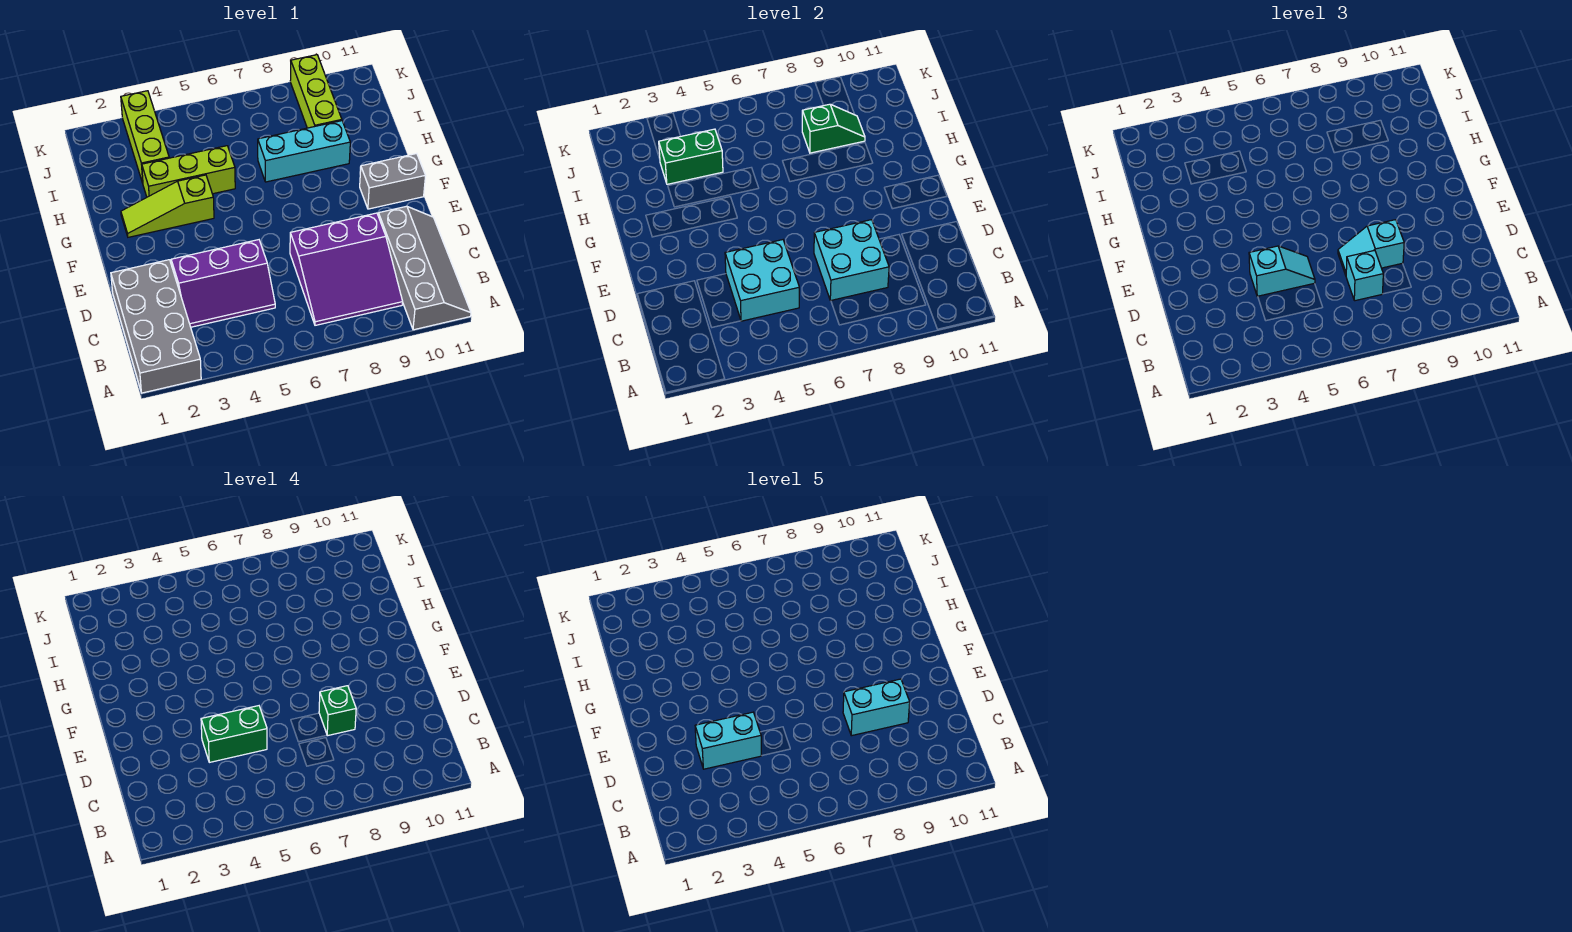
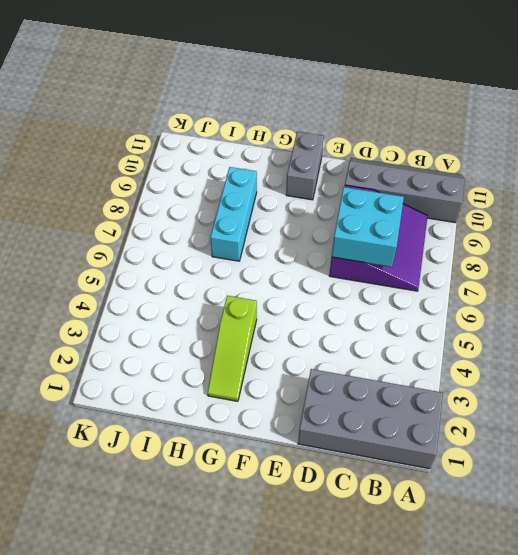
none -> purple 2x3 slope [171,240,275,327]
none -> lime 1x3 brick [142,146,235,197]
none -> lime 1x3 brick [121,91,169,183]

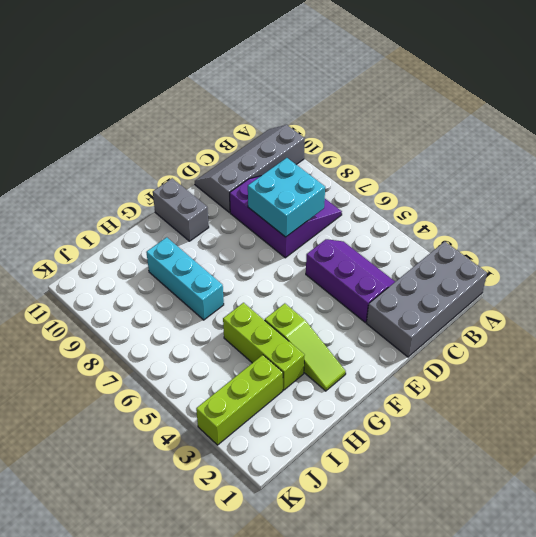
none -> lime 1x3 brick [290,55,342,128]
none -> cyan 2x2 brick [725,240,799,321]
none -> green 1x2 brick [659,129,723,184]

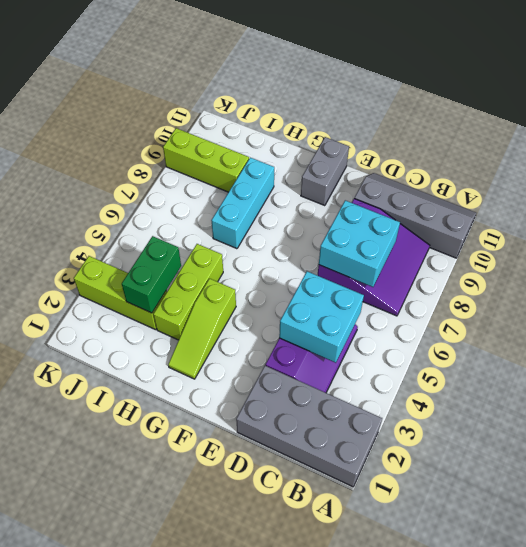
none -> green 1x2 slope [802,104,865,153]
none -> cyan 1x1 brick [1346,250,1383,301]
none -> cyan 1x2 slope [1249,246,1315,297]

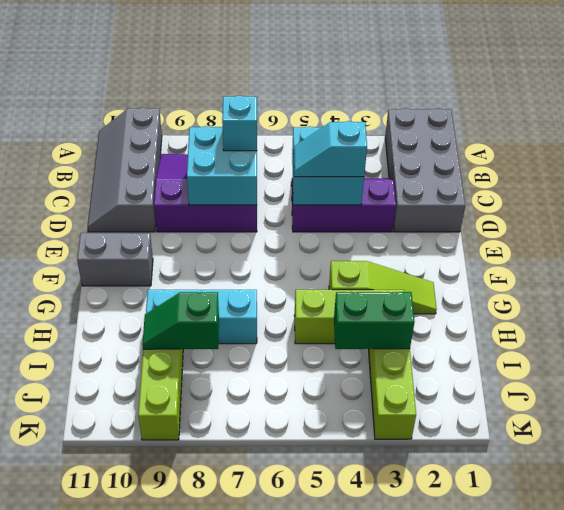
none -> cyan 1x2 slope [1338,220,1404,275]
none -> green 1x2 brick [201,706,267,762]
none -> green 1x1 brick [319,686,356,736]

